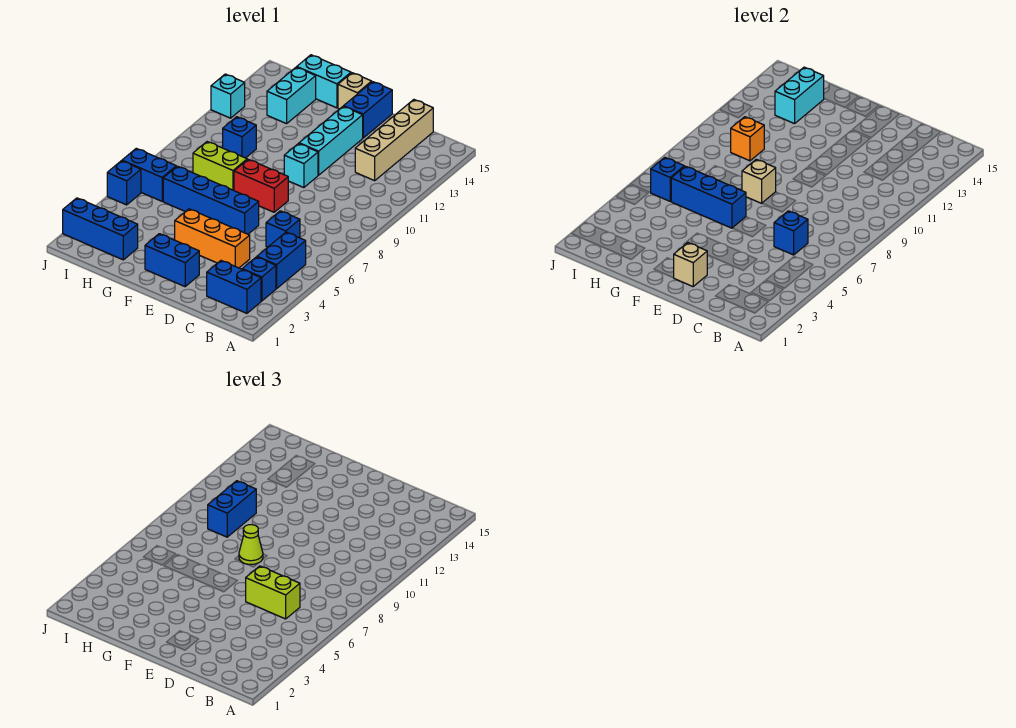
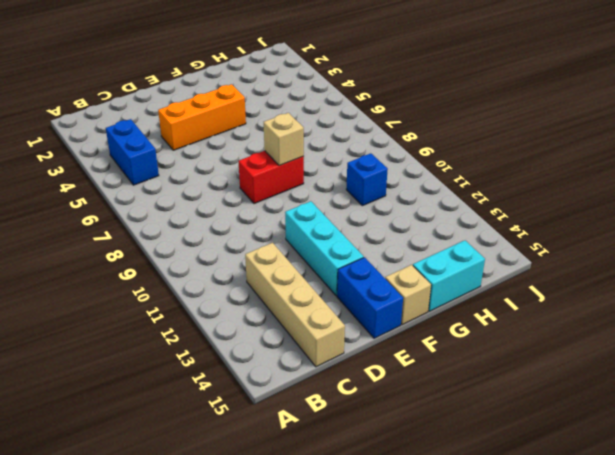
none -> blue 1x2 brick [207,261,261,313]
none -> blue 1x1 brick [242,257,276,301]
none -> blue 1x1 brick [266,211,300,247]
none -> blue 1x2 brick [145,234,199,287]

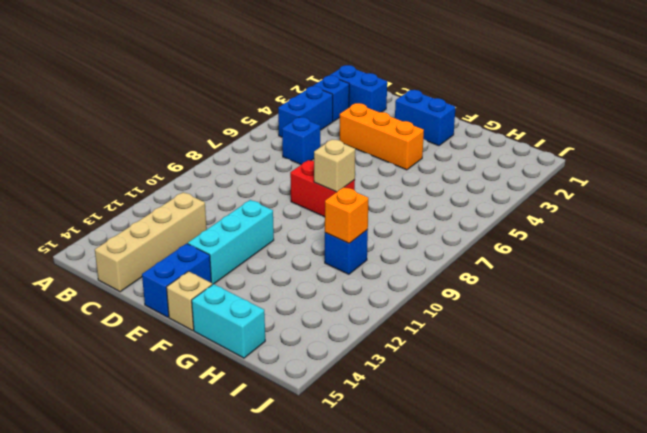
none -> blue 1x4 brick [163,166,259,234]
none -> cyan 1x1 brick [284,144,318,188]
none -> lime 1x2 brick [193,142,247,190]
none -> blue 1x3 brick [63,198,138,260]

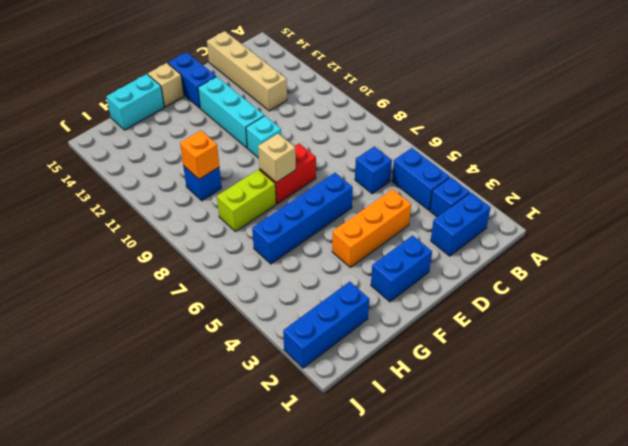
none -> cyan 1x2 brick [267,67,316,124]
none -> blue 1x2 brick [122,148,176,201]
none -> blue 1x1 brick [107,161,141,205]
none -> cyan 1x1 brick [211,74,245,118]

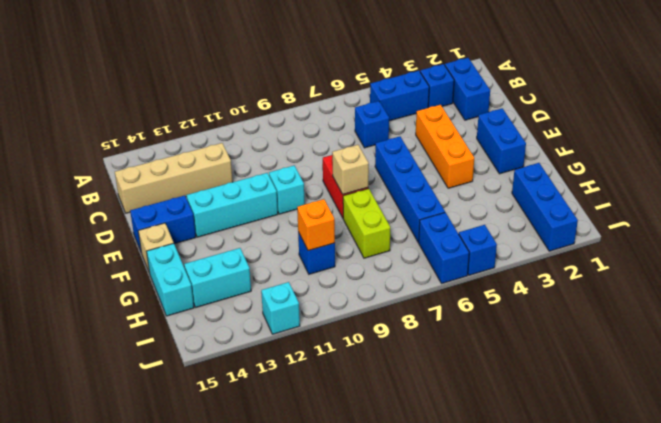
none -> blue 1x1 brick [774,211,808,255]
none -> tan 1x1 brick [674,243,707,287]
none -> blue 1x3 brick [671,166,746,228]
none -> cyan 1x2 brick [775,67,824,124]

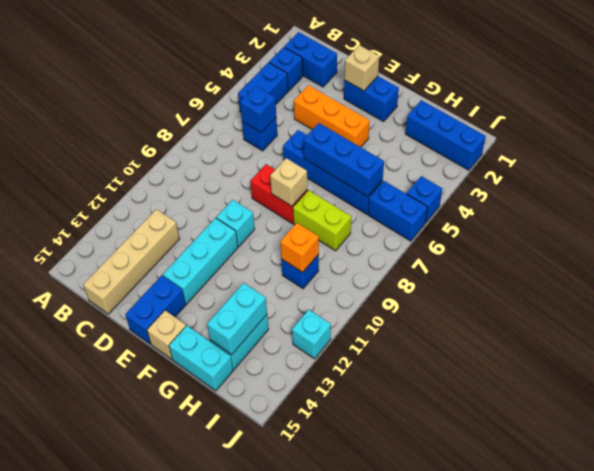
none -> blue 1x1 brick [651,157,684,201]
none -> lime 1x2 brick [246,566,300,619]
none -> lime 1x1 cone [239,525,263,564]
none -> blue 1x2 brick [208,481,256,537]

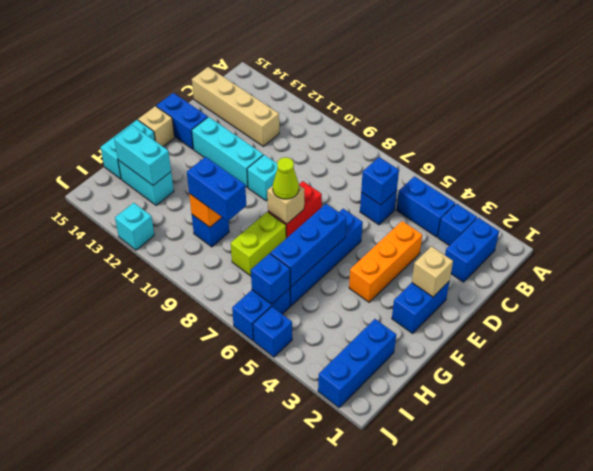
none -> lime 1x2 brick [246,566,300,619]

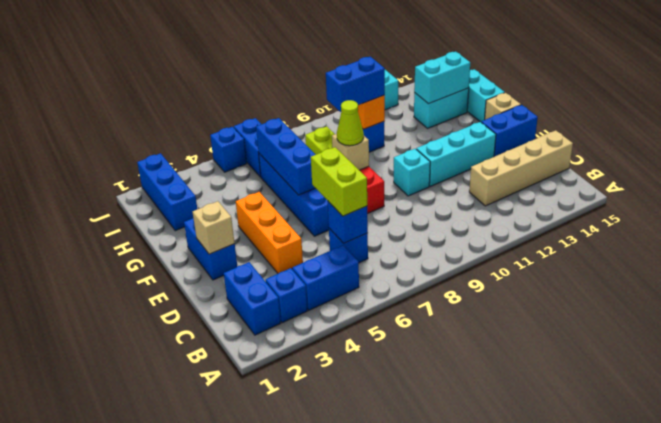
none -> blue 1x1 brick [651,157,684,201]

